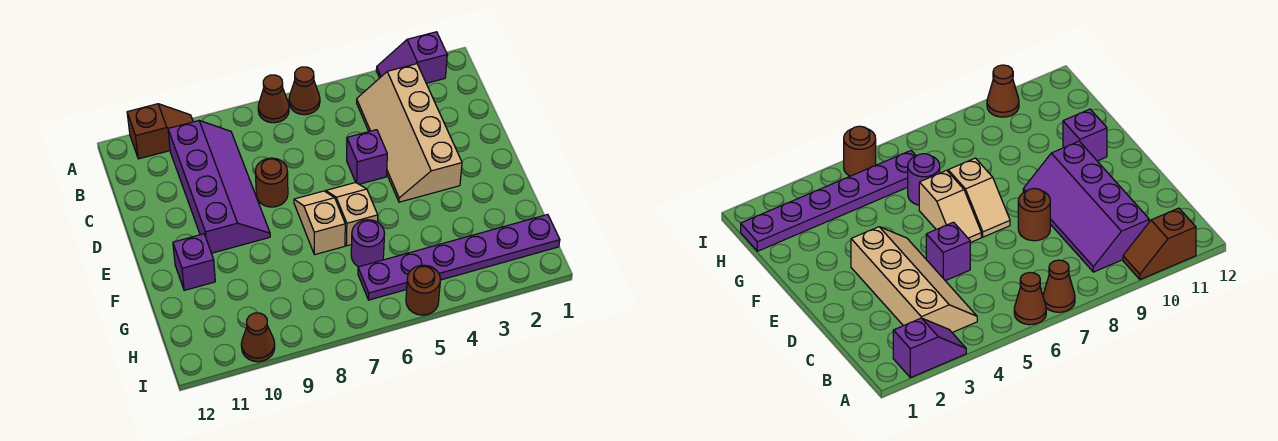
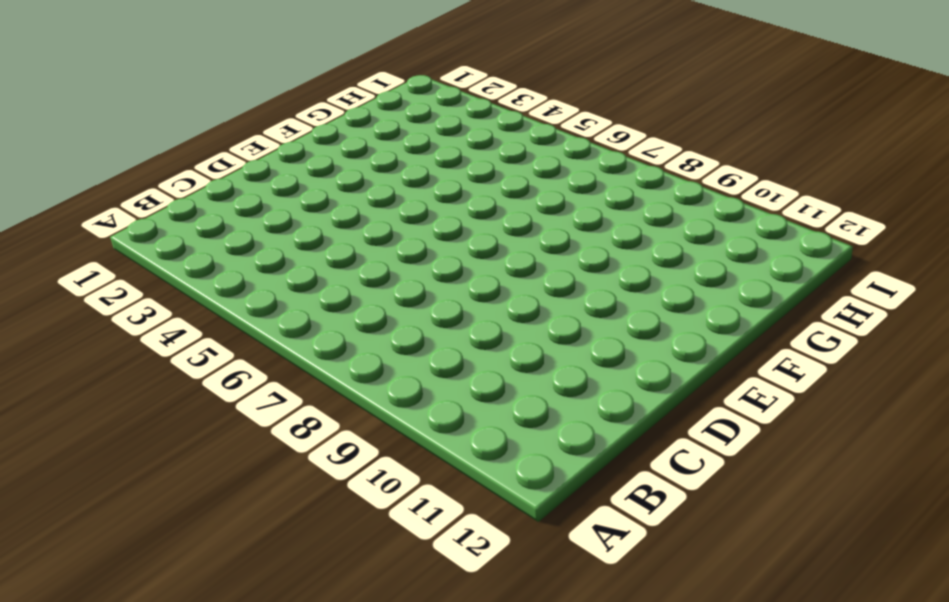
none -> purple 1x2 slope [376,32,447,83]
none -> brown 1x1 cone [289,67,320,115]
none -> brown 1x1 cone [258,75,289,123]

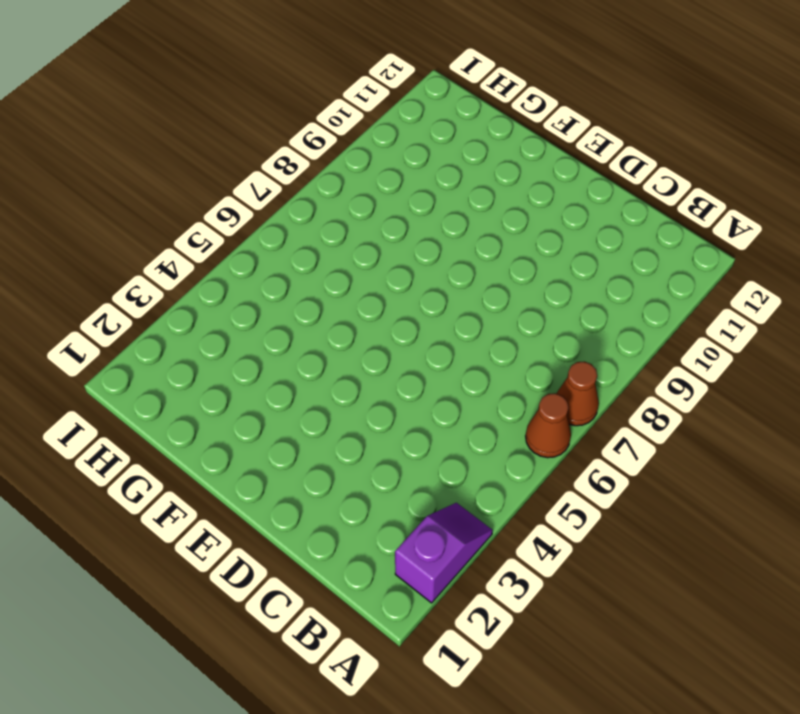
none -> brown 1x2 slope [127,104,193,159]
none -> tan 2x4 slope [357,64,462,202]
none -> purple 2x4 slope [168,121,270,253]

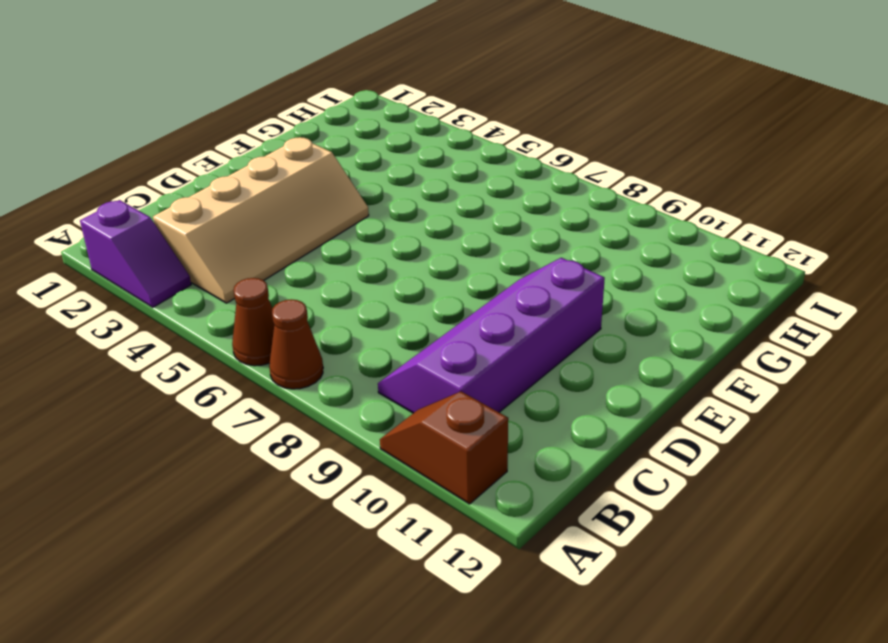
none -> purple 1x1 brick [347,130,387,184]
none -> brown 1x1 round brick [255,158,288,207]
none -> tan 1x2 slope [326,182,378,246]

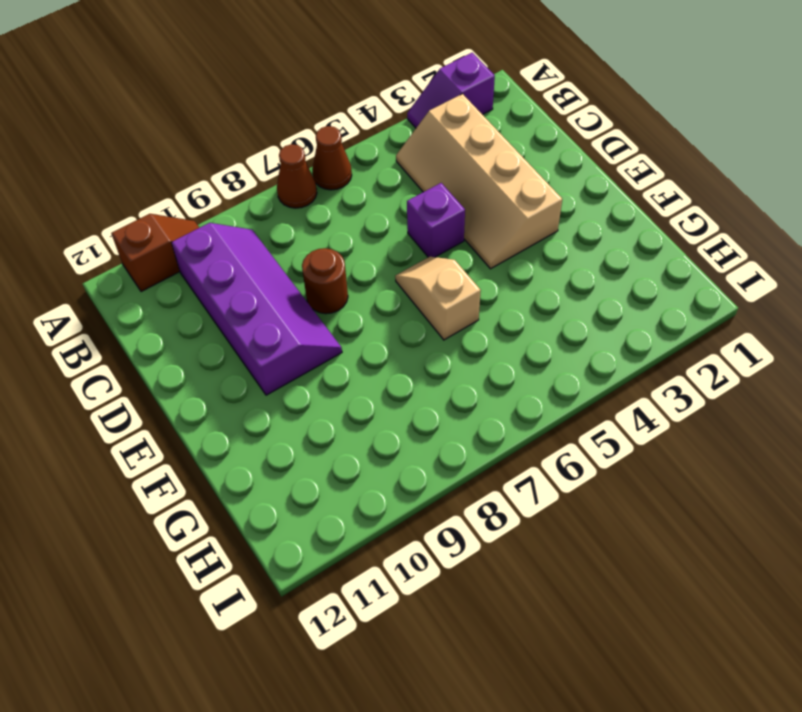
none -> tan 1x2 slope [294,191,345,255]
none -> purple 1x1 brick [173,234,215,290]
none -> purple 1x1 round brick [351,220,385,267]

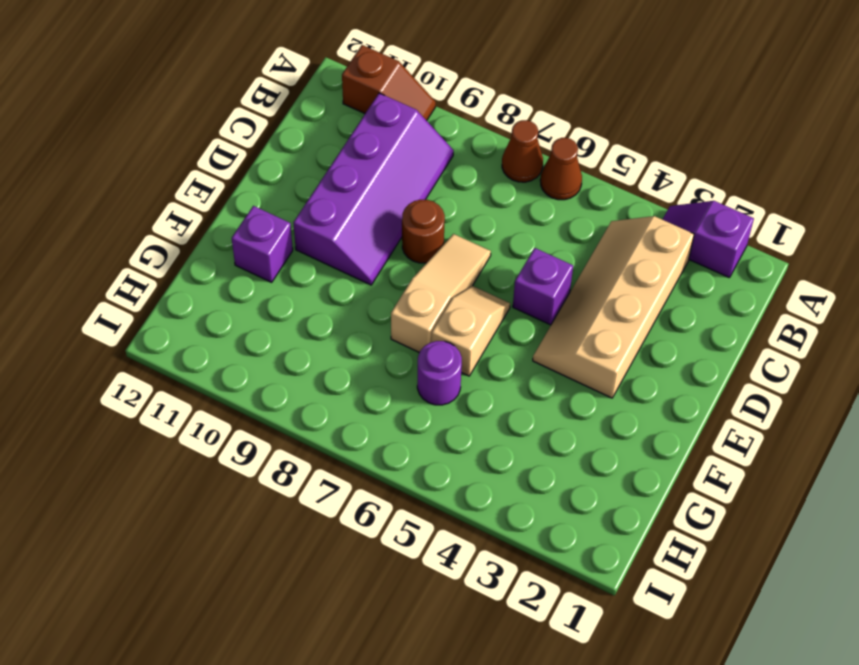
tan 1x3 slope [391,234,491,353] -> tan 1x2 slope [294,191,345,255]
none -> purple 1x6 plate [358,215,560,300]
none -> brown 1x1 round brick [406,265,440,315]
none -> brown 1x1 cone [241,313,275,362]

